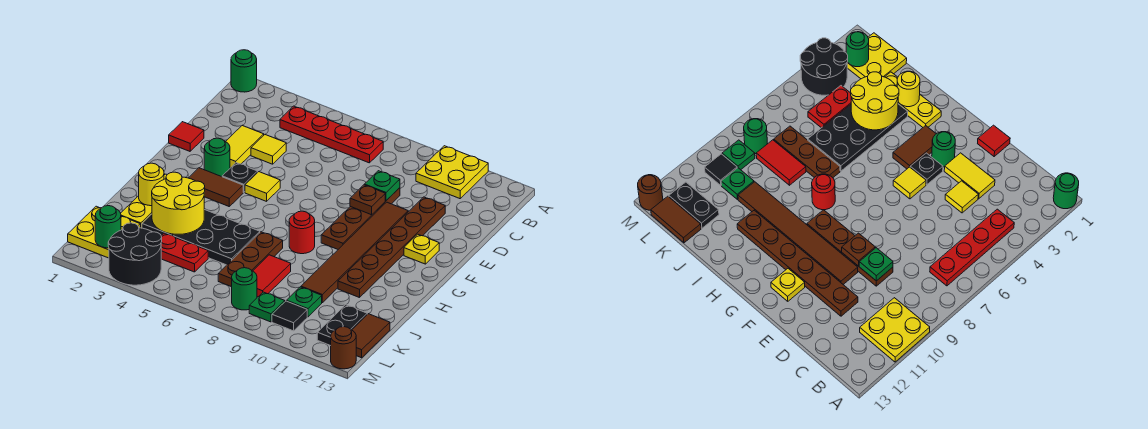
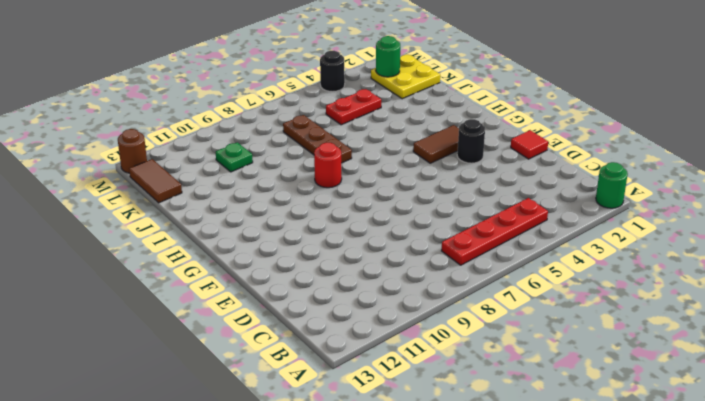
black 1x1 round brick [457,119,485,163] -> green 1x1 round brick [204,138,230,177]
black 1x1 round brick [320,51,345,92] -> black 2x2 round brick [108,223,162,285]
none -> yellow 2x2 plate [416,146,488,199]
none -> yellow 1x2 tile [226,125,264,168]
none -> yellow 1x1 tile [251,135,286,164]
none -> brown 1x4 plate [321,188,400,249]

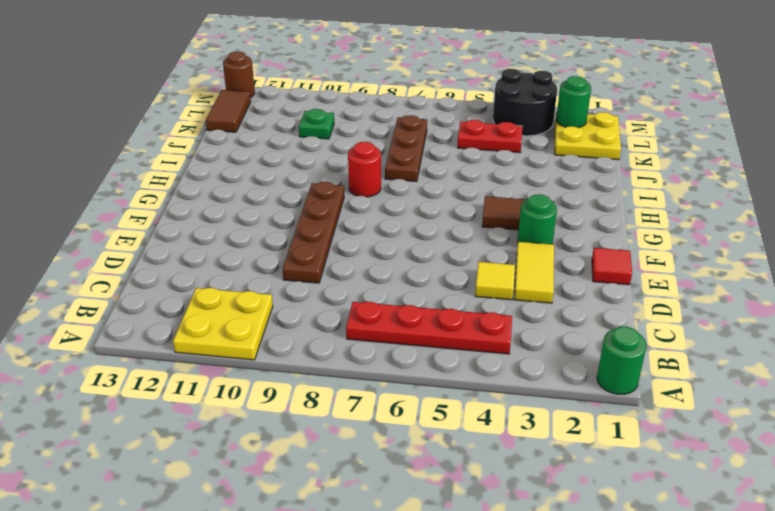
none -> brown 1x6 plate [338,197,445,298]
none -> brown 1x6 tile [301,202,408,303]
none -> black 1x1 plate [222,163,258,193]
none -> yellow 1x1 tile [245,172,280,201]

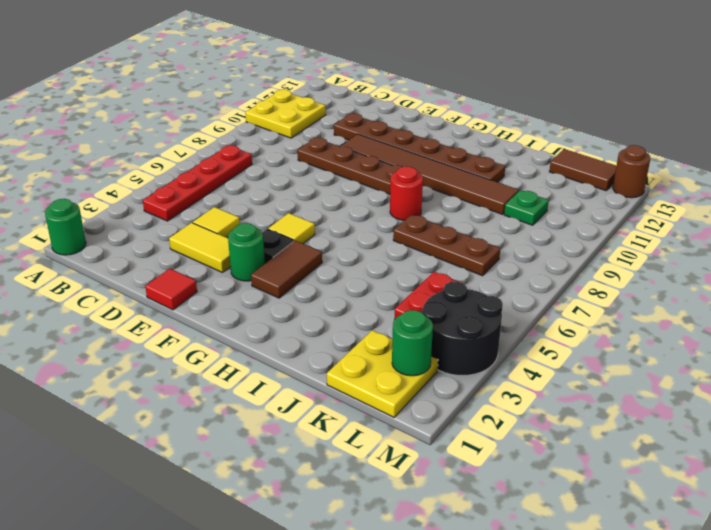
none -> yellow 1x1 plate [404,234,439,264]
none -> yellow 1x3 plate [121,174,167,228]
none -> black 2x4 plate [142,209,260,265]
none -> red 1x2 tile [253,255,291,297]

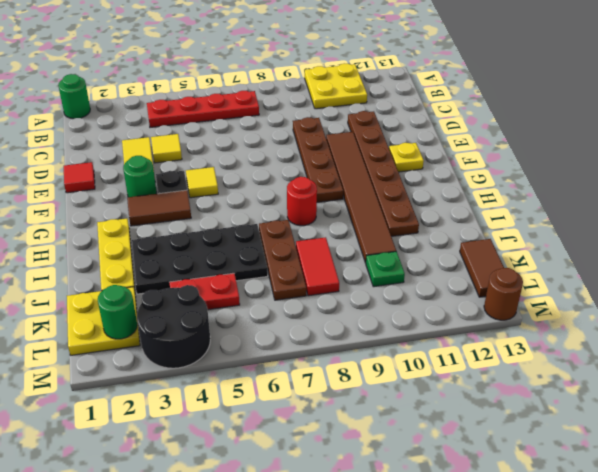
none -> black 1x2 plate [317,305,367,346]
none -> green 1x1 round brick [232,268,257,310]
none -> green 1x1 plate [249,292,285,322]
none -> black 1x1 tile [272,301,307,331]

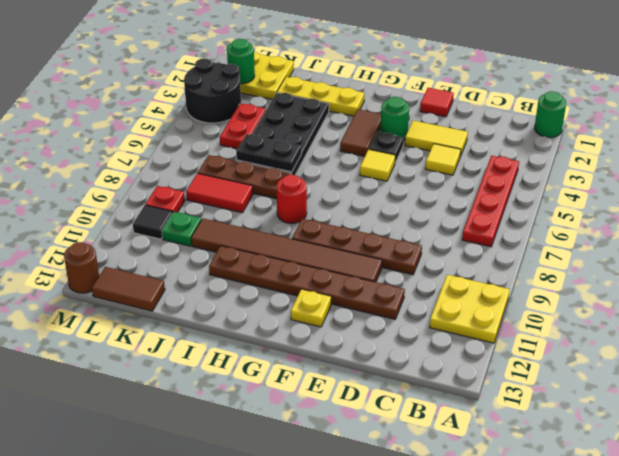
black 1x2 plate [236,134,301,172] -> black 1x2 plate moved to [317,305,367,346]
red 1x1 plate [145,186,185,213] -> green 1x1 plate [249,292,285,322]
none -> green 1x1 round brick [232,268,257,310]
none -> green 1x1 plate [365,171,400,201]
none -> brown 1x1 plate [350,185,385,215]
none -> yellow 1x1 round brick [139,163,164,206]

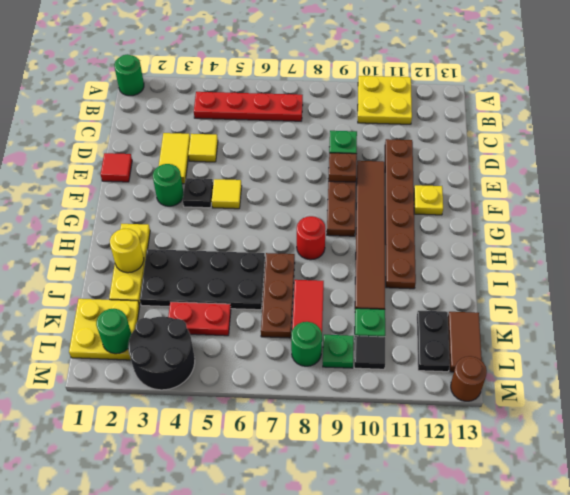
none -> brown 1x2 tile [189,168,243,206]
none -> yellow 2x2 round brick [152,172,205,234]

